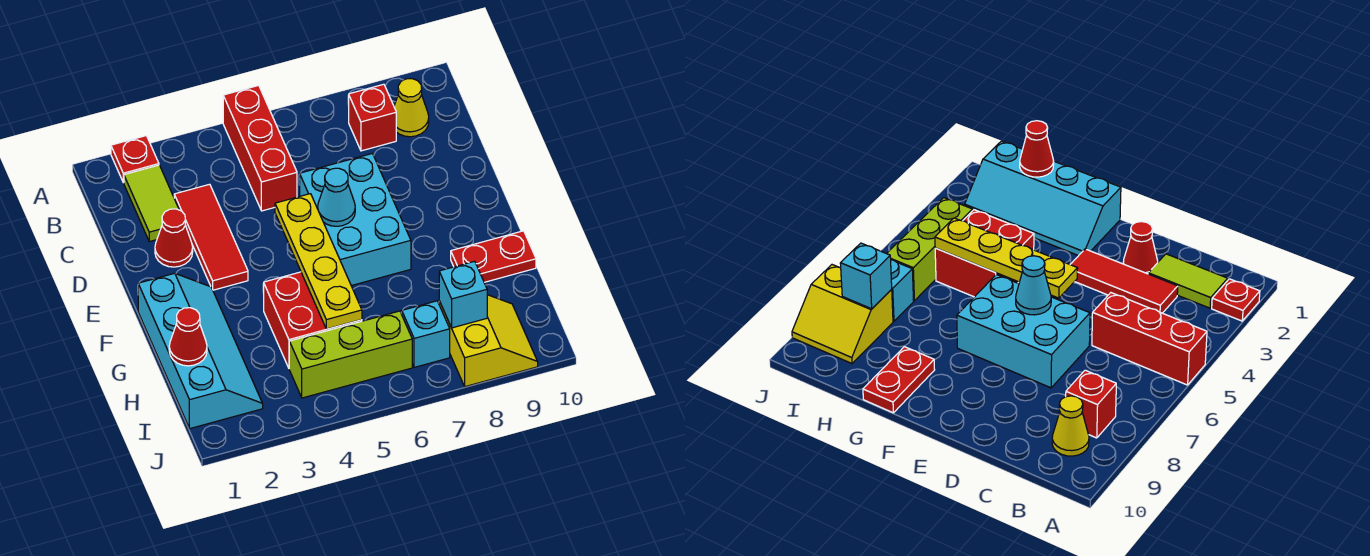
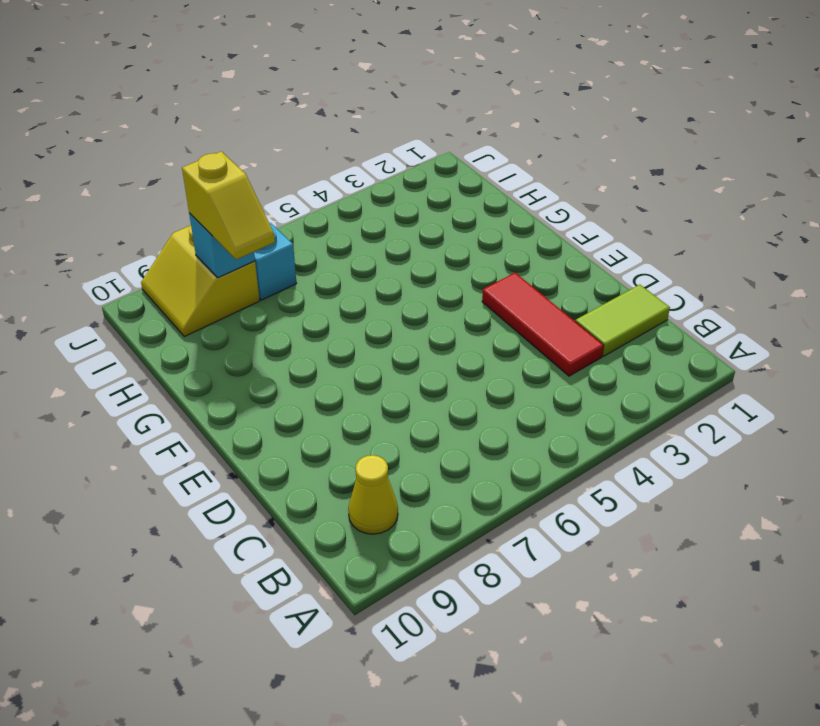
lime 1x2 tile [575,285,670,356] -> lime 1x2 tile turned to [124,165,179,242]
yellow 1x2 slope [182,151,275,260] -> none
none -> red 1x1 plate [111,136,159,183]
none -> red 1x3 brick [223,85,297,211]
none -> red 1x1 brick [349,84,396,151]

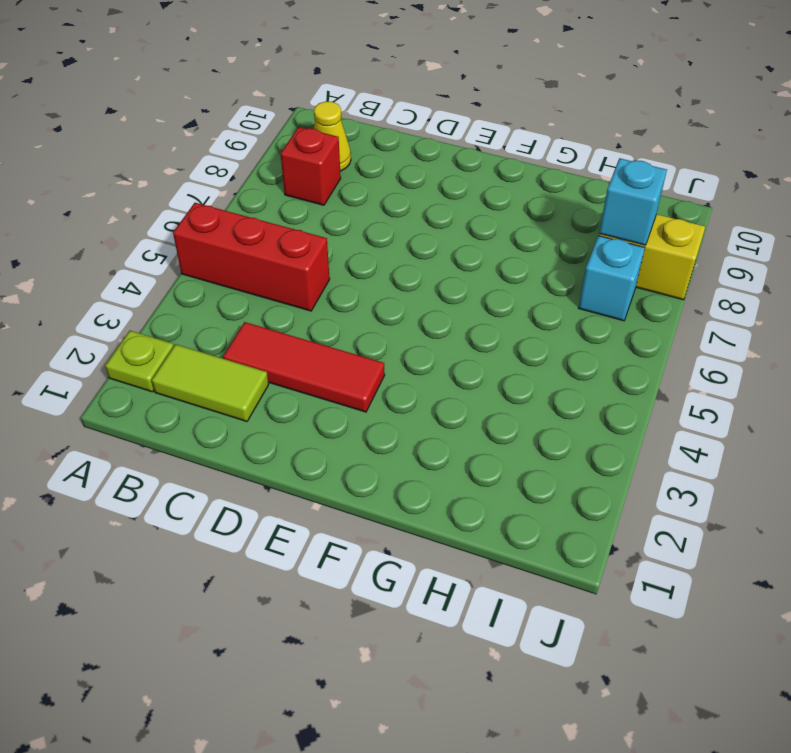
lime 1x1 plate [105,331,174,392] -> red 1x1 plate [111,136,159,183]
none -> red 1x1 cone [155,209,193,267]
none -> cyan 2x3 brick [300,154,411,286]
none -> cyan 2x4 slope [138,273,263,428]

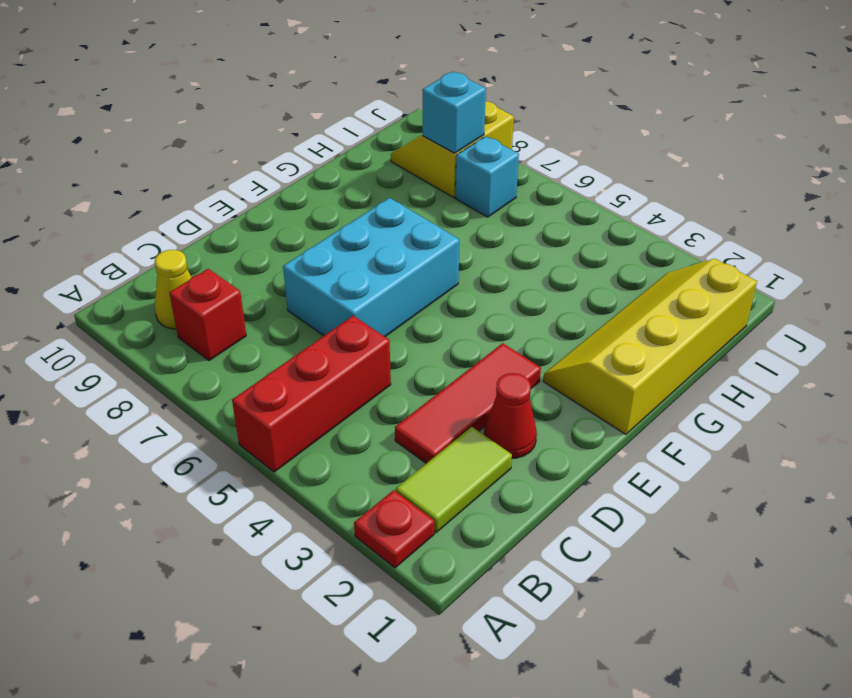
yellow 2x4 slope [543,259,757,434] -> cyan 2x4 slope [138,273,263,428]
none -> red 2x2 brick [264,272,362,368]
none -> red 1x2 plate [451,231,536,282]
none -> lime 1x3 brick [289,311,412,398]

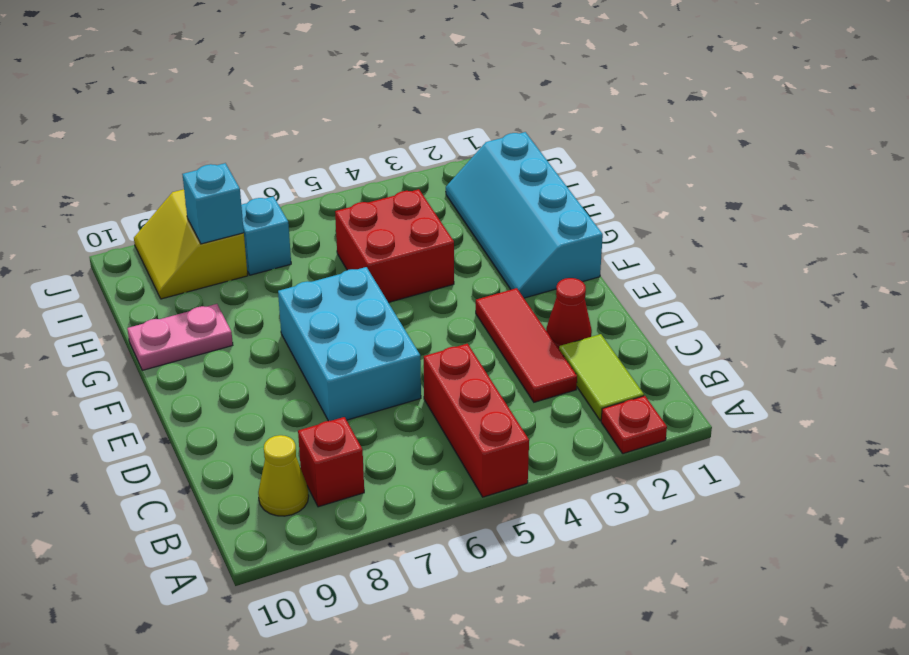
pink 1x2 plate [127,304,233,370] -> red 1x2 plate [451,231,536,282]
none -> lime 1x3 brick [289,311,412,398]
none -> yellow 1x4 plate [275,194,362,329]
none -> cyan 1x1 cone [318,168,355,226]

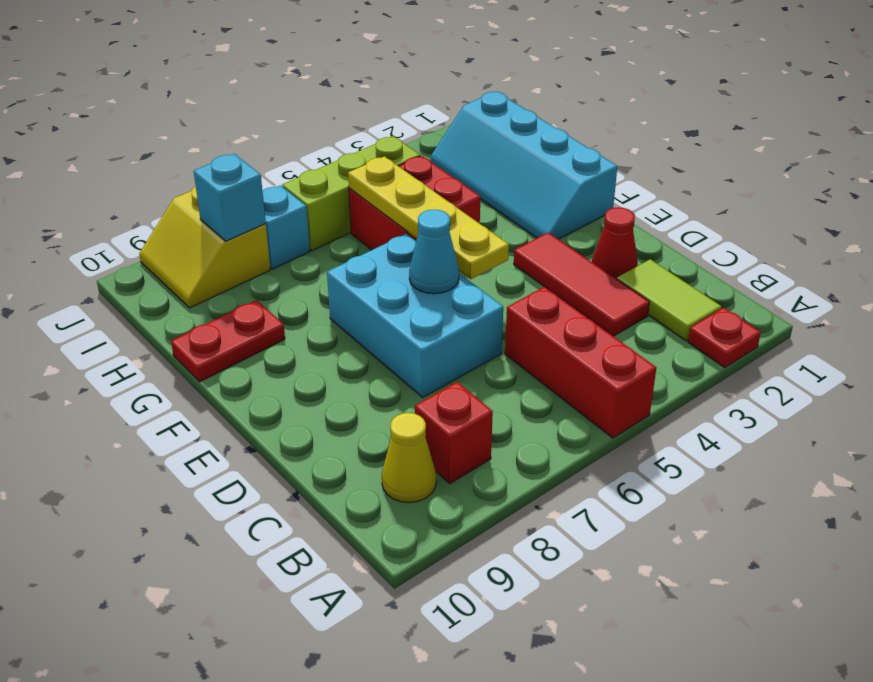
none -> red 1x1 cone [169,308,207,366]

